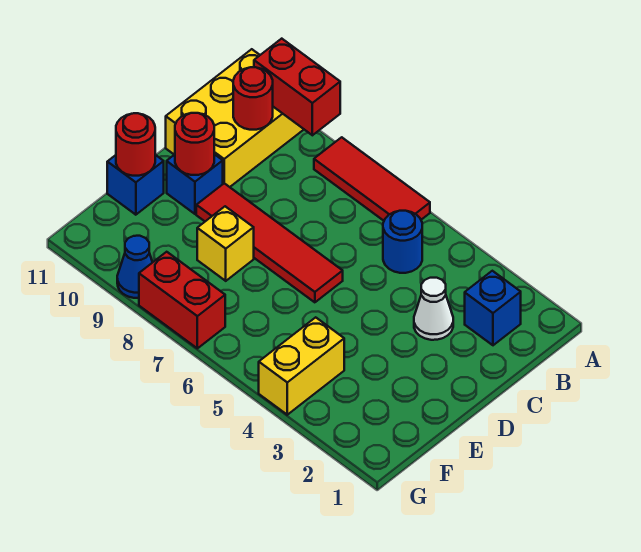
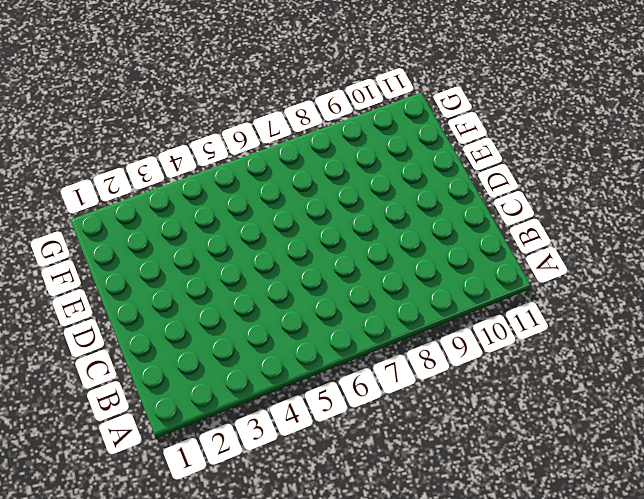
none -> red 1x3 tile [314,137,430,221]
none -> yellow 2x3 brick [166,49,304,187]
none -> blue 1x1 brick [465,271,521,345]

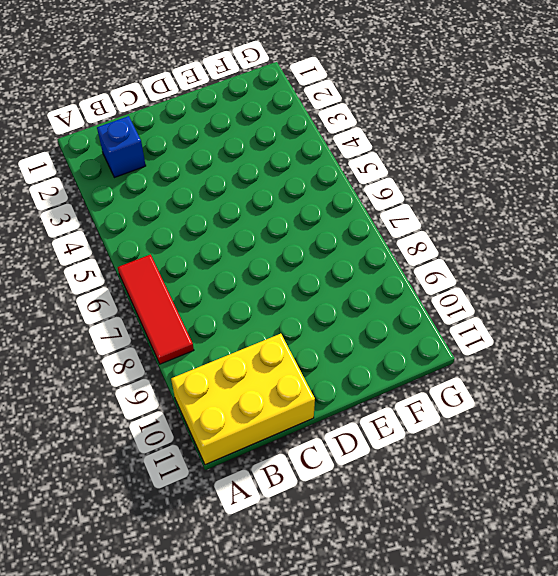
none -> blue 1x1 round brick [383,211,422,273]
none -> white 1x1 cone [414,278,453,340]
none -> red 1x4 tile [196,183,343,302]

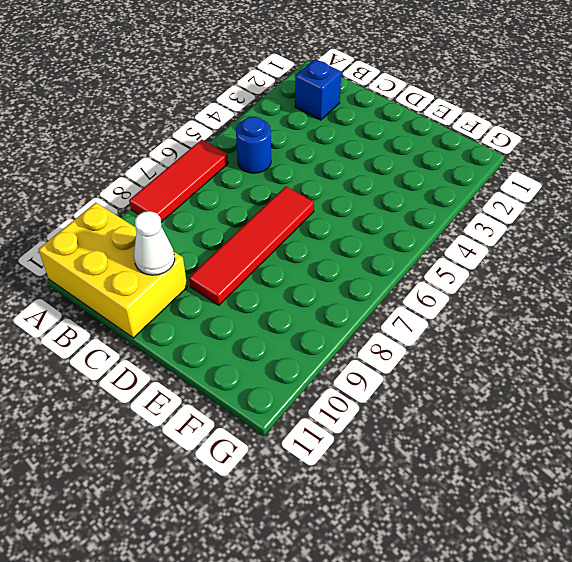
white 1x1 cone [134,211,175,275] -> white 1x1 cone moved to [414,278,453,340]
none -> blue 1x1 brick [167,154,223,214]
none -> yellow 1x1 brick [197,206,254,281]
none -> blue 1x1 brick [107,155,164,215]

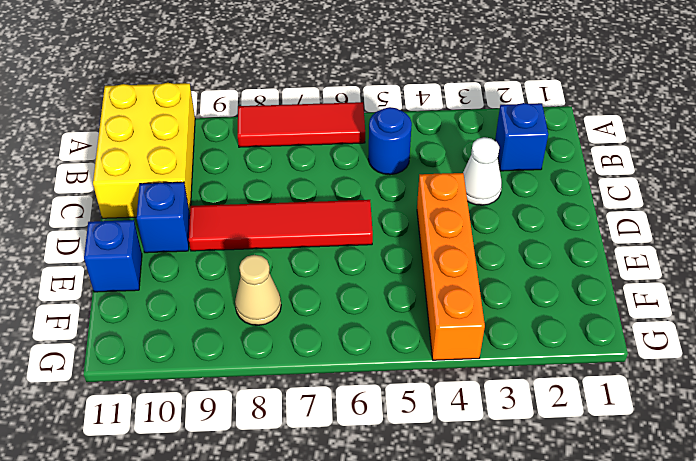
orange 1x4 brick [417,173,485,360] -> yellow 1x2 brick [259,317,344,415]
tan 1x1 cone [235,255,281,325] -> none
none -> yellow 1x1 brick [197,206,254,281]
none -> red 1x2 brick [139,252,225,348]
none -> blue 1x1 cone [117,236,153,298]

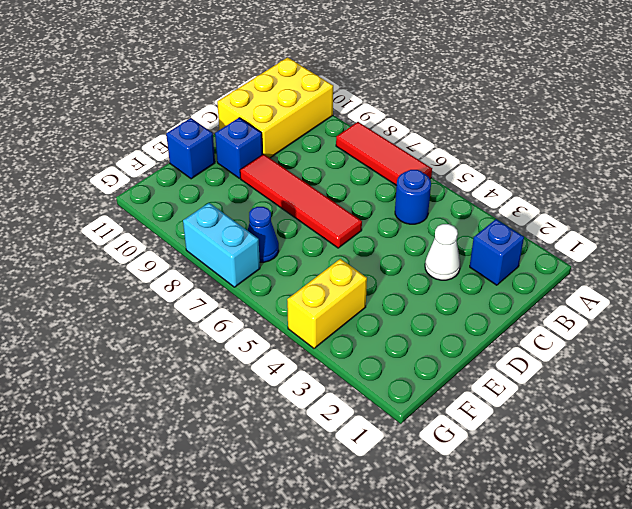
blue 1x1 cone [247,207,279,262] -> blue 1x1 cone moved to [117,236,153,298]
cyan 1x2 brick [183,203,260,287] -> red 1x2 brick [139,252,225,348]
none -> yellow 1x1 brick [197,206,254,281]
none -> red 1x2 brick [254,39,340,135]
none -> red 1x1 round brick [233,67,273,130]

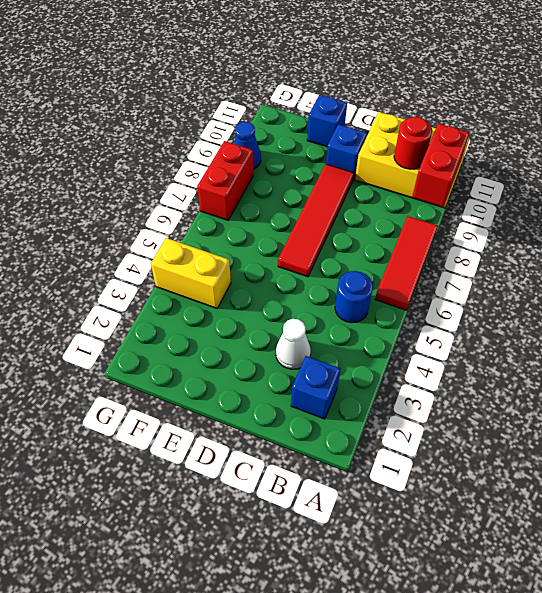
none -> yellow 1x1 brick [197,206,254,281]
none -> red 1x1 round brick [175,113,214,175]
none -> red 1x1 round brick [116,113,155,176]

